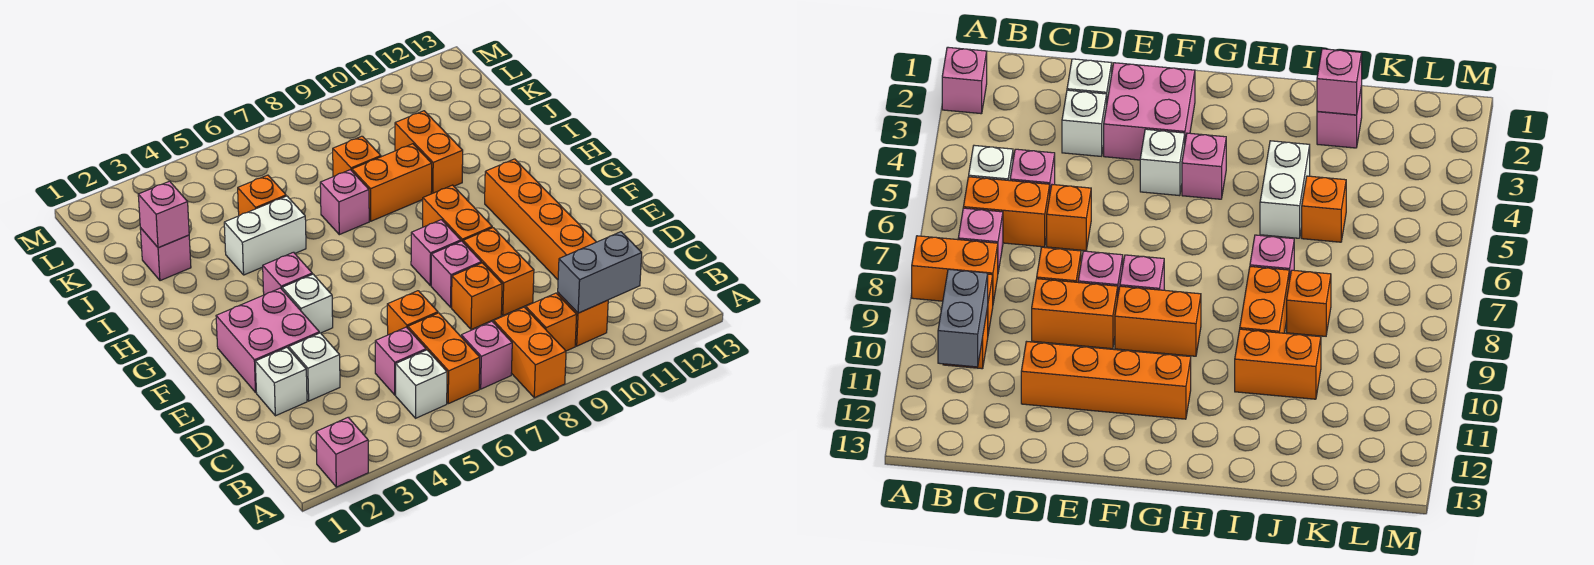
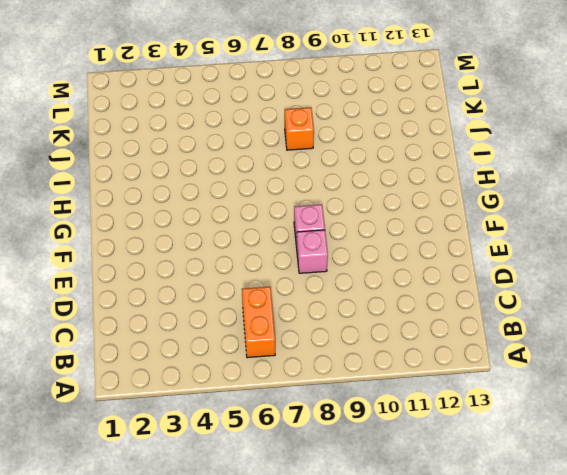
none -> pink 1x1 brick [316,417,368,487]
none -> orange 1x2 brick [494,307,566,398]
none -> white 1x1 brick [396,350,447,418]

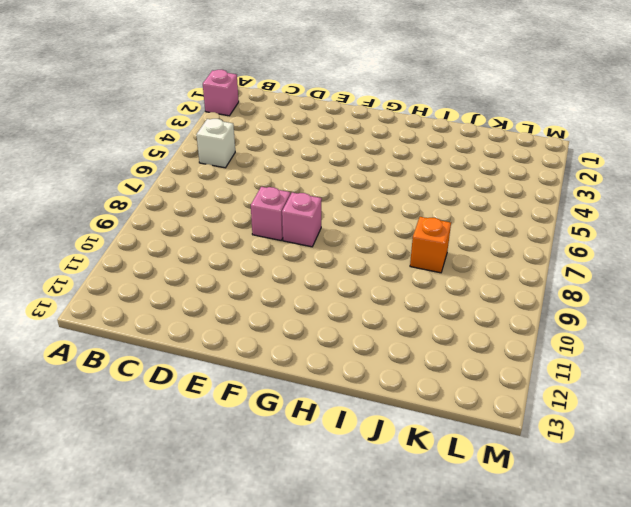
none -> orange 1x2 brick [494,307,566,398]
none -> orange 1x2 brick [408,313,480,404]
none -> pink 1x1 brick [461,321,512,389]

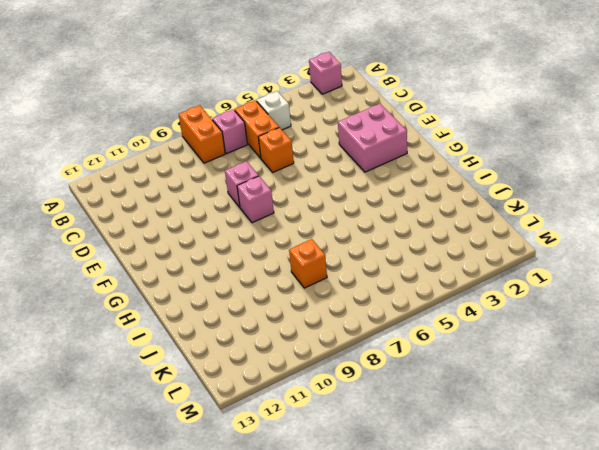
none -> orange 1x1 brick [526,293,577,351]
none -> orange 1x1 brick [558,293,608,346]
none -> pink 1x1 brick [375,327,426,395]

